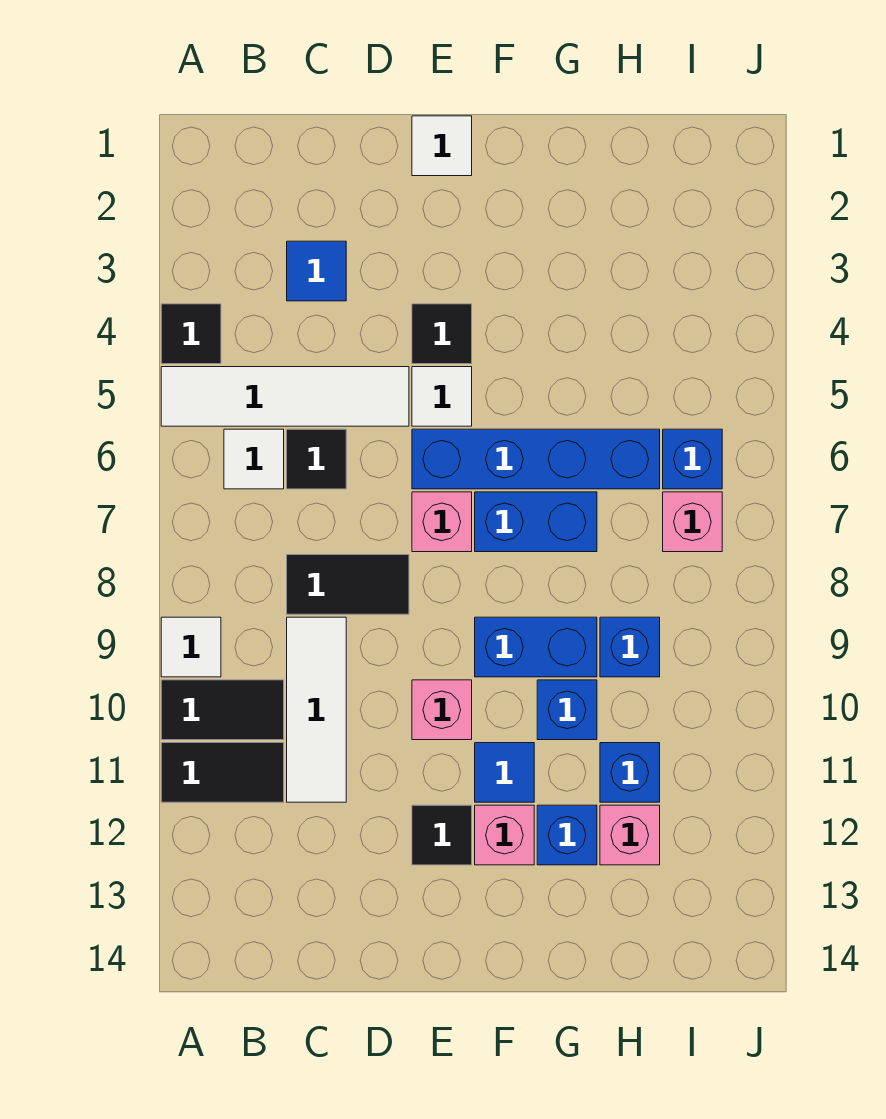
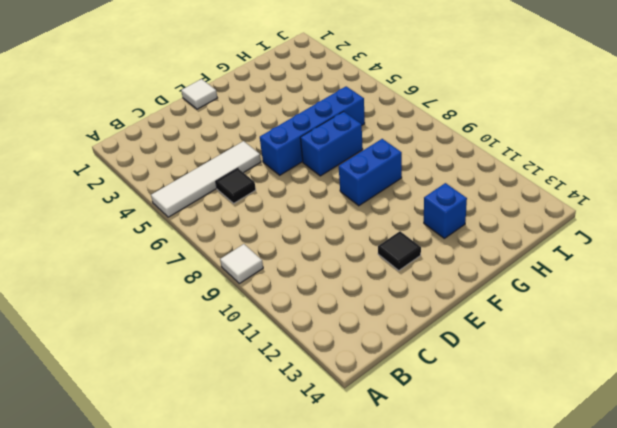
none -> black 1x1 tile [161,304,221,364]
none -> black 1x2 tile [161,680,284,740]
none -> black 1x2 tile [161,743,284,802]

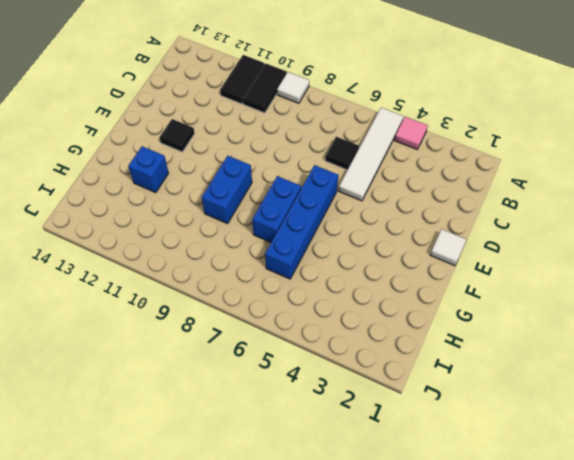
pink 1x1 tile [394,117,428,149] -> black 1x1 tile [161,304,221,364]
none -> white 1x1 tile [224,429,284,489]
none -> blue 1x1 tile [287,241,346,301]
none -> black 1x2 tile [287,555,409,614]

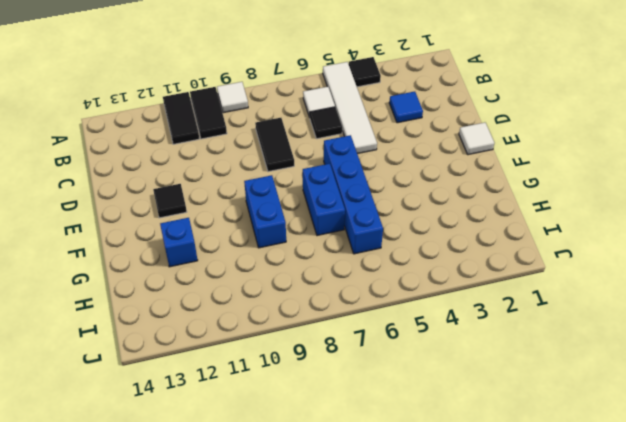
none -> white 1x3 tile [287,617,346,802]
none -> black 1x1 tile [412,304,472,364]
none -> white 1x1 tile [412,367,472,426]

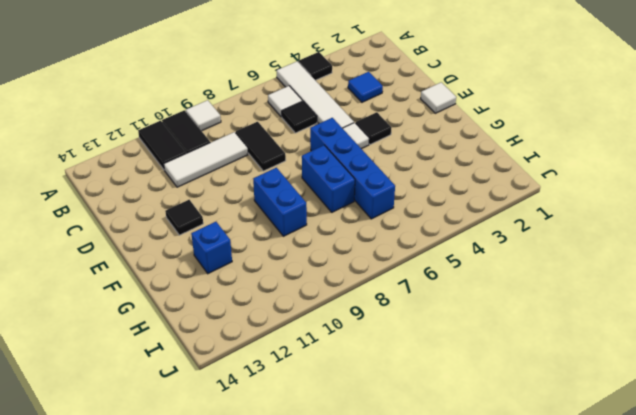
none -> pink 1x1 brick [412,492,472,552]
none -> pink 1x1 brick [412,680,472,740]
none -> blue 1x1 tile [475,743,534,802]

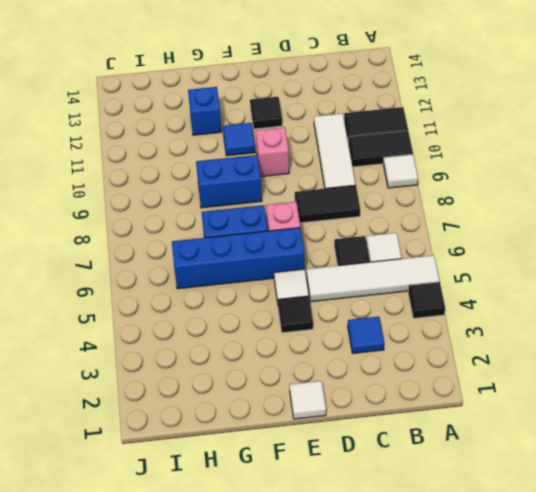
none -> pink 1x1 brick [475,805,534,865]
none -> blue 1x1 brick [537,680,597,740]
none -> blue 1x1 brick [600,617,660,677]

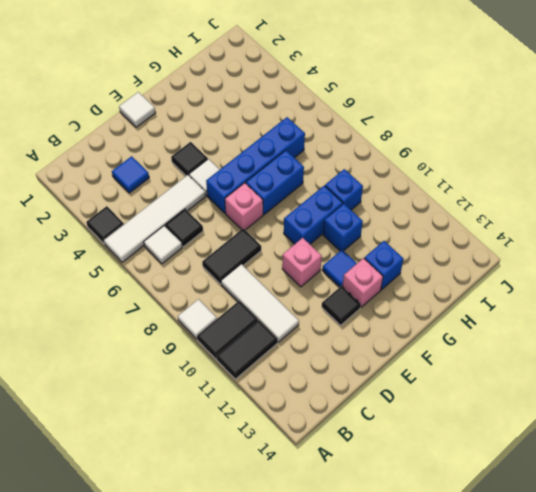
none -> blue 1x1 brick [600,743,660,802]
none -> pink 1x1 brick [600,805,660,865]
none -> blue 1x1 brick [663,429,722,489]

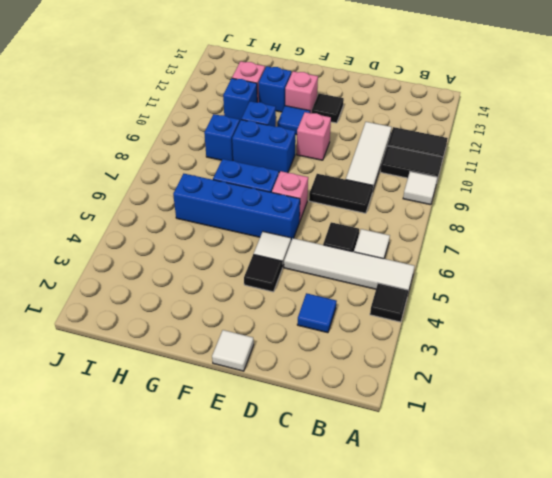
none -> blue 1x1 brick [663,429,722,489]
none -> pink 1x1 brick [663,492,722,552]

